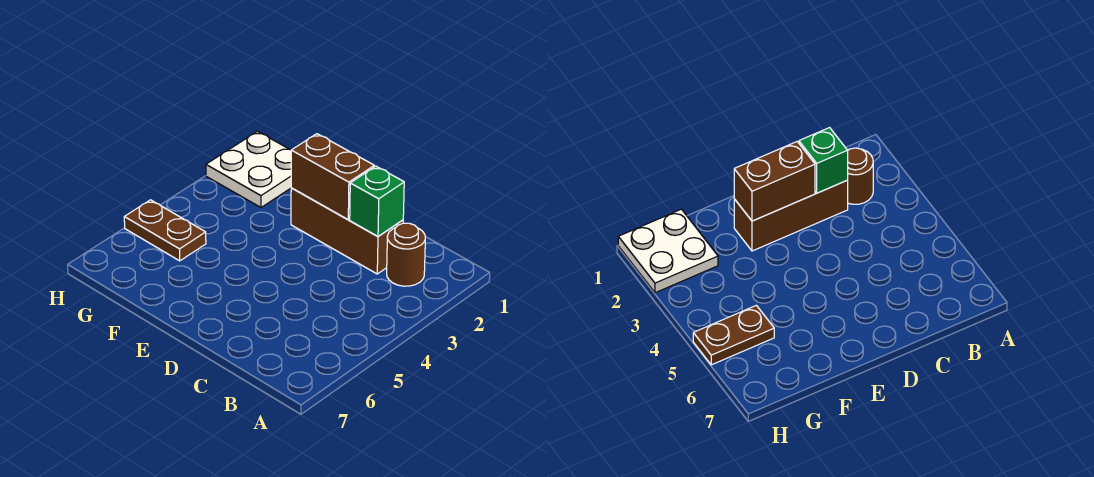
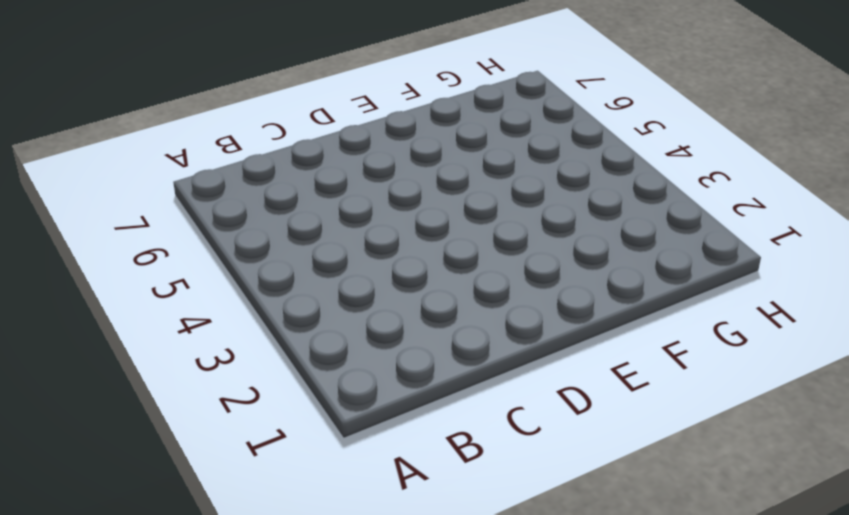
none -> brown 1x1 round brick [387,223,425,286]
none -> brown 1x3 brick [291,188,403,274]

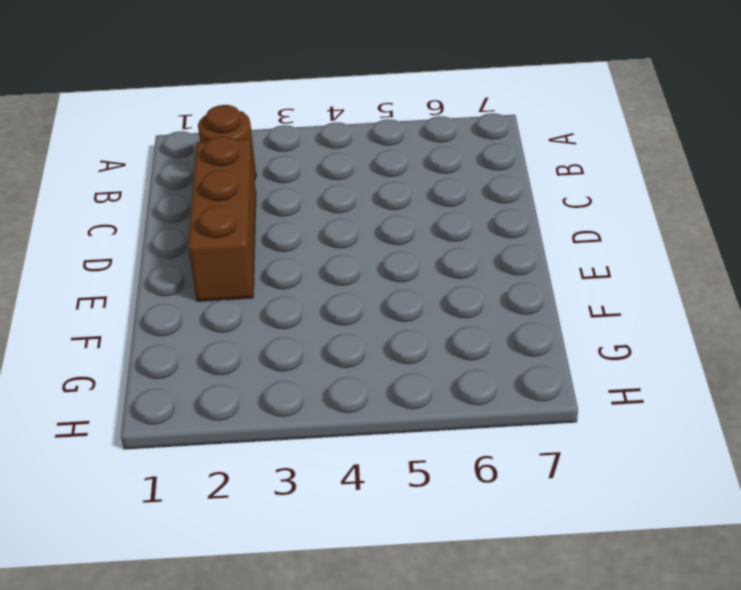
none -> white 2x2 plate [206,131,291,207]
none -> brown 1x2 plate [124,200,206,261]

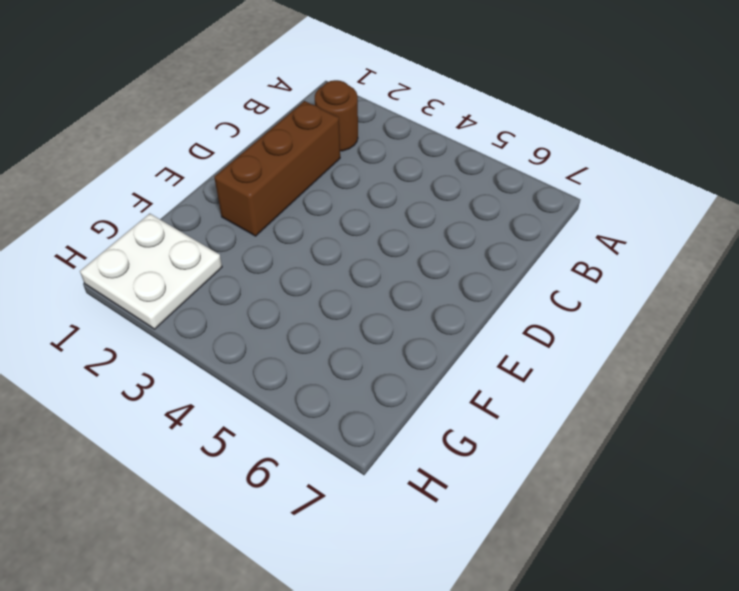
none -> brown 1x2 plate [124,200,206,261]
none -> green 1x1 brick [350,166,404,236]

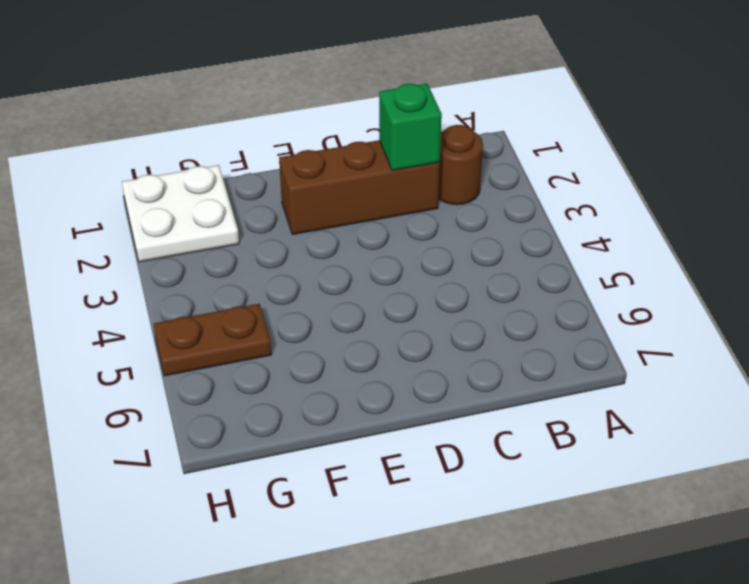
none -> brown 1x2 brick [291,134,374,220]

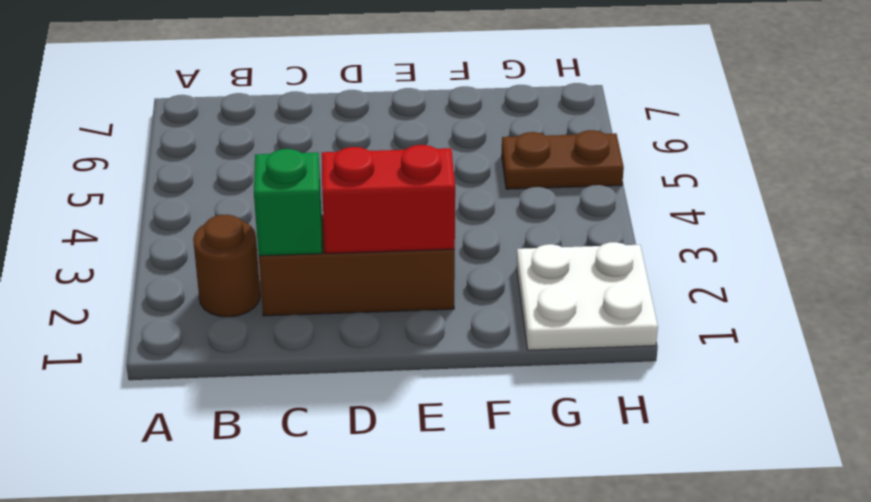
red 1x2 brick [322,145,455,254] -> brown 1x2 brick [291,134,374,220]

